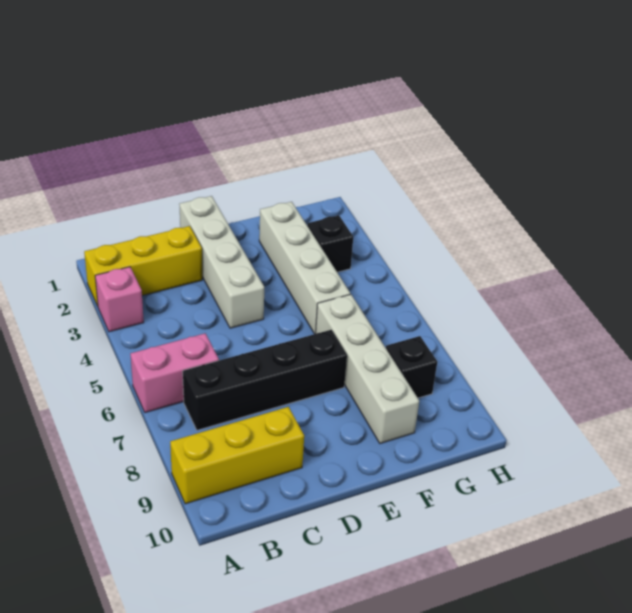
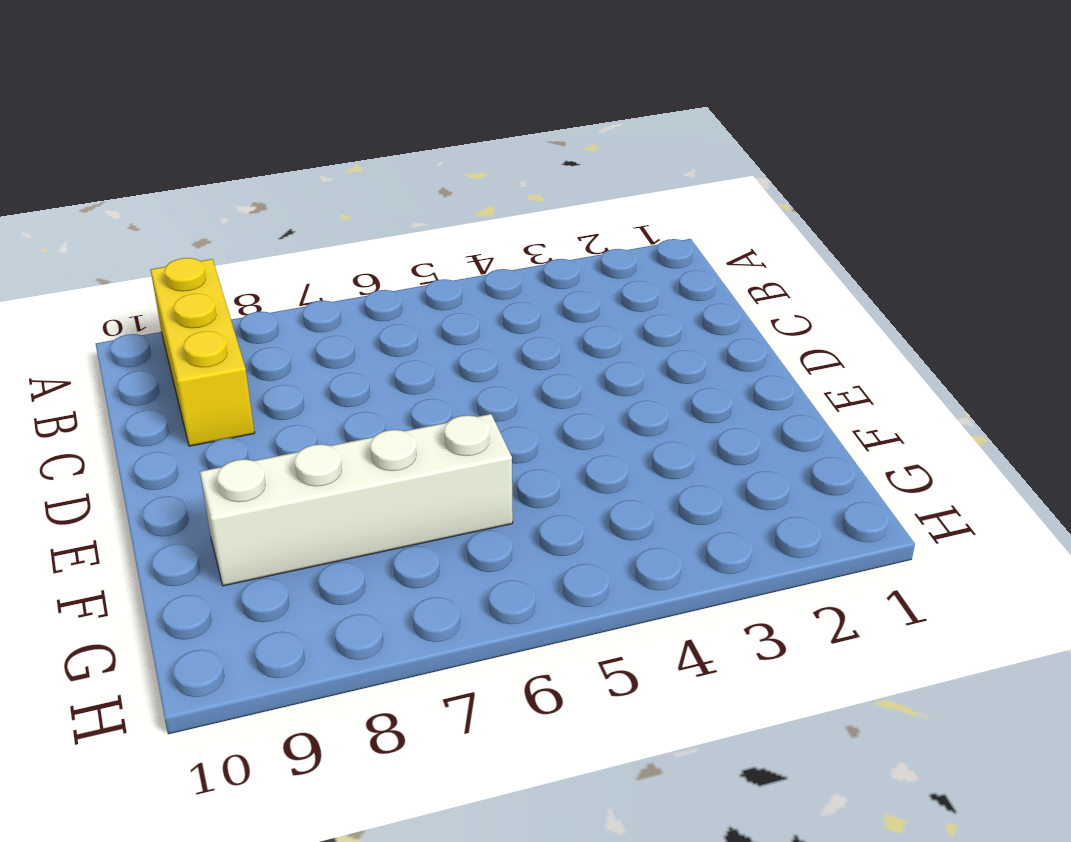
none -> yellow 1x3 brick [84,226,202,306]
none -> pink 1x1 brick [95,267,144,332]

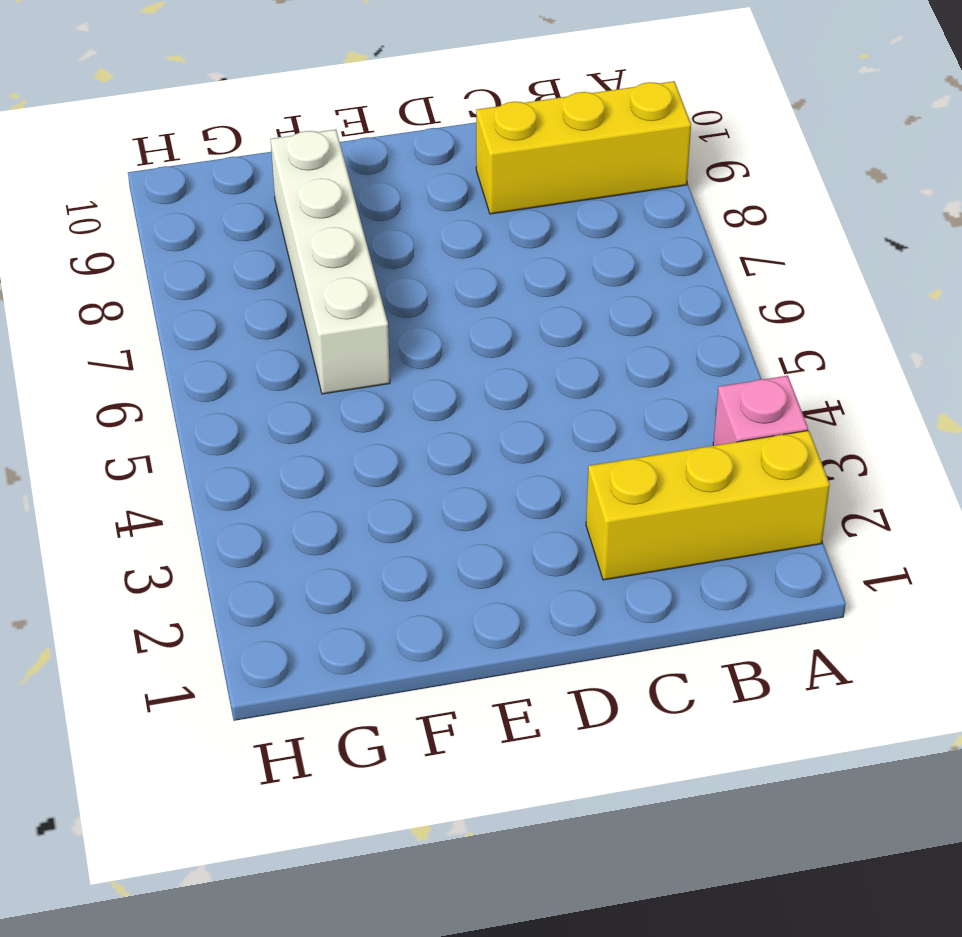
none -> pink 1x2 brick [130,333,219,413]
none -> black 1x4 brick [183,330,347,430]

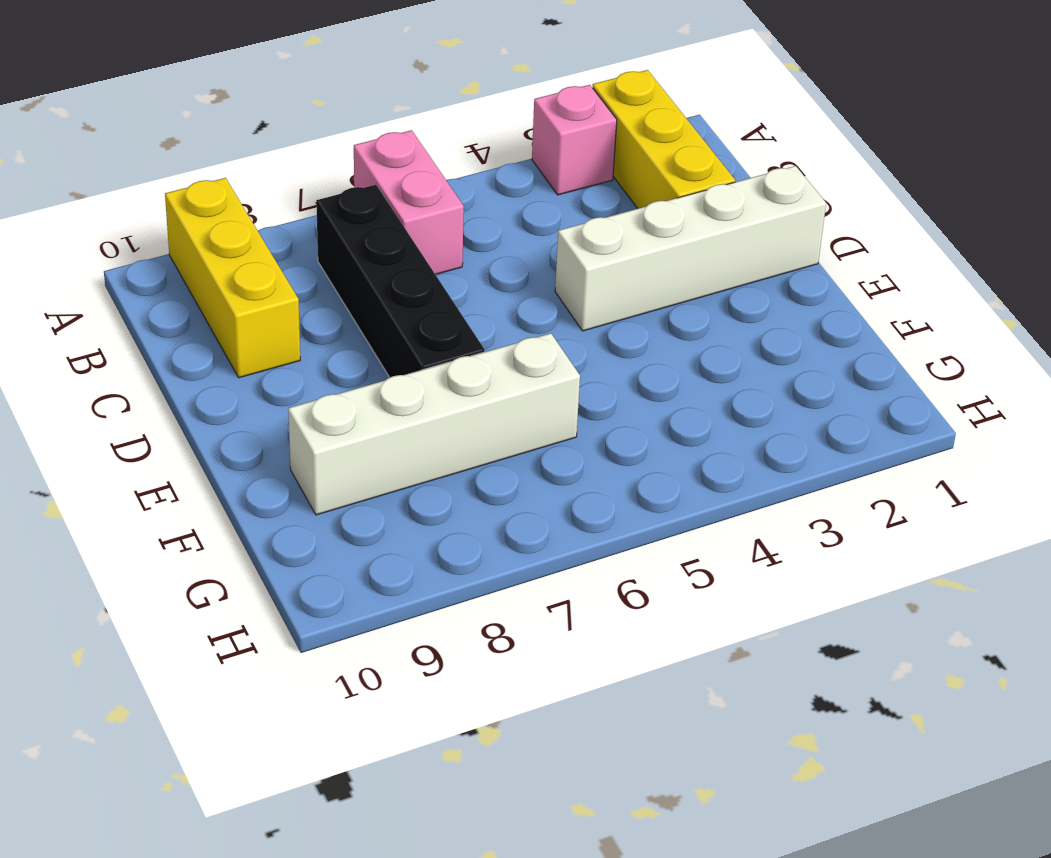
none -> white 1x4 brick [259,202,350,334]
none -> black 1x1 brick [307,215,353,272]

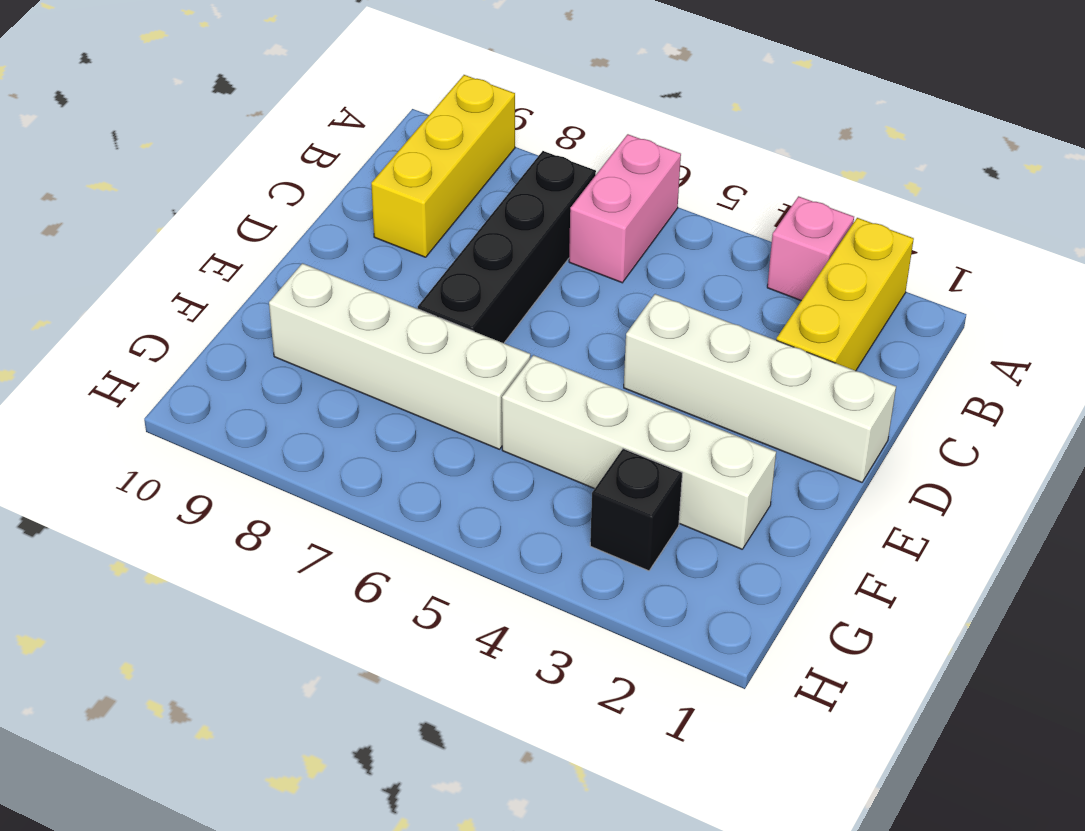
none -> black 1x1 brick [386,336,437,398]

